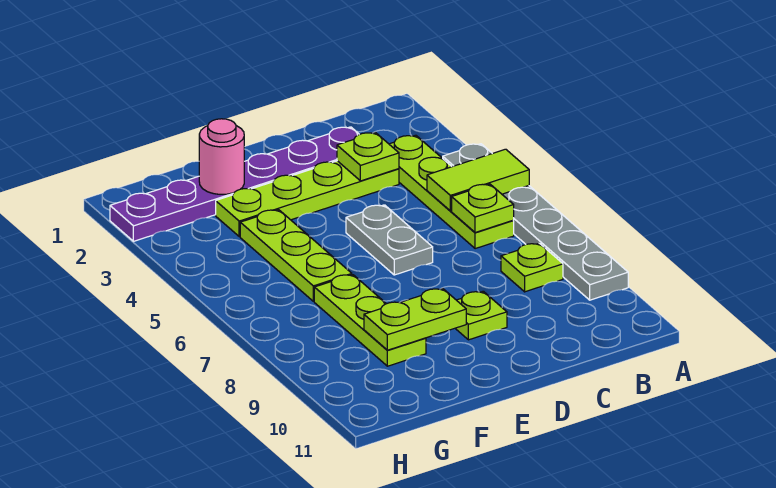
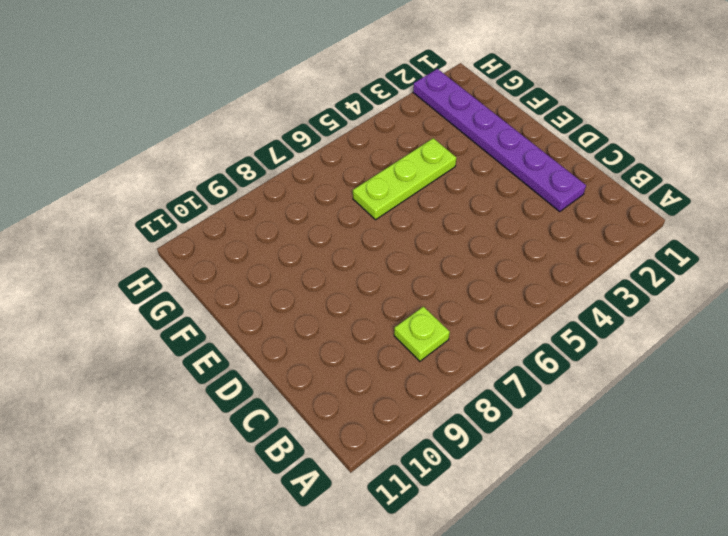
none -> grey 1x6 plate [443,144,628,300]
none -> lime 1x4 plate [389,135,514,249]
none -> lime 1x4 plate [216,161,399,237]

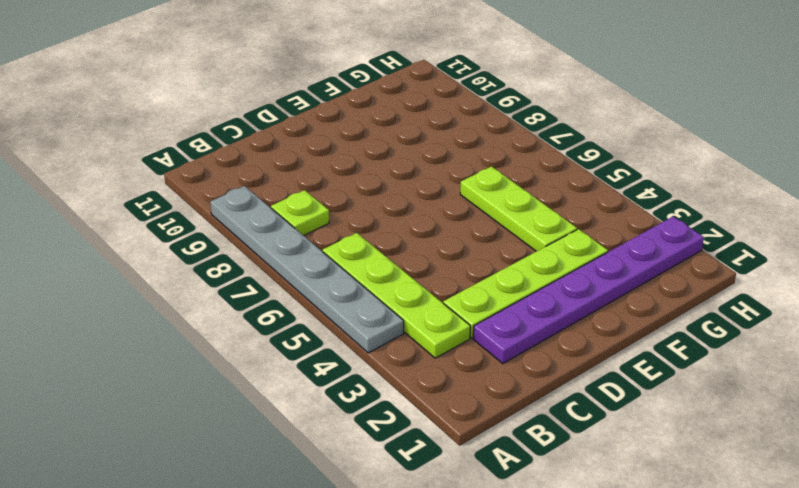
none -> grey 1x2 plate [346,205,433,275]
none -> lime 1x1 plate [455,291,507,340]
none -> lime 1x3 plate [314,275,426,366]

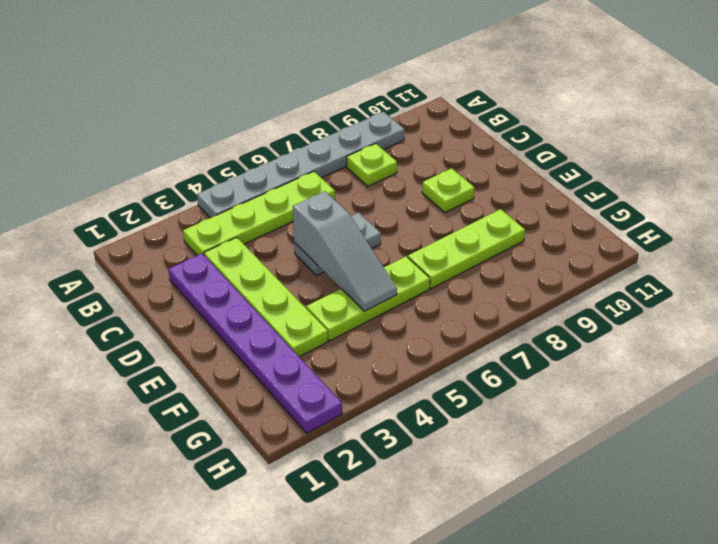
grey 1x3 slope [293,191,397,311] -> none
none -> lime 1x2 tile [427,149,529,211]
none -> lime 1x1 plate [452,184,514,233]
none -> lime 1x1 plate [337,132,399,181]

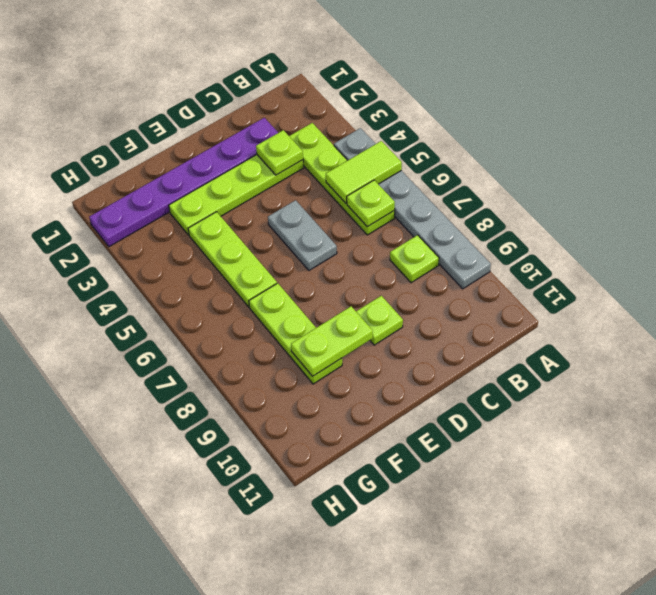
none -> pink 1x1 round brick [199,119,244,194]

